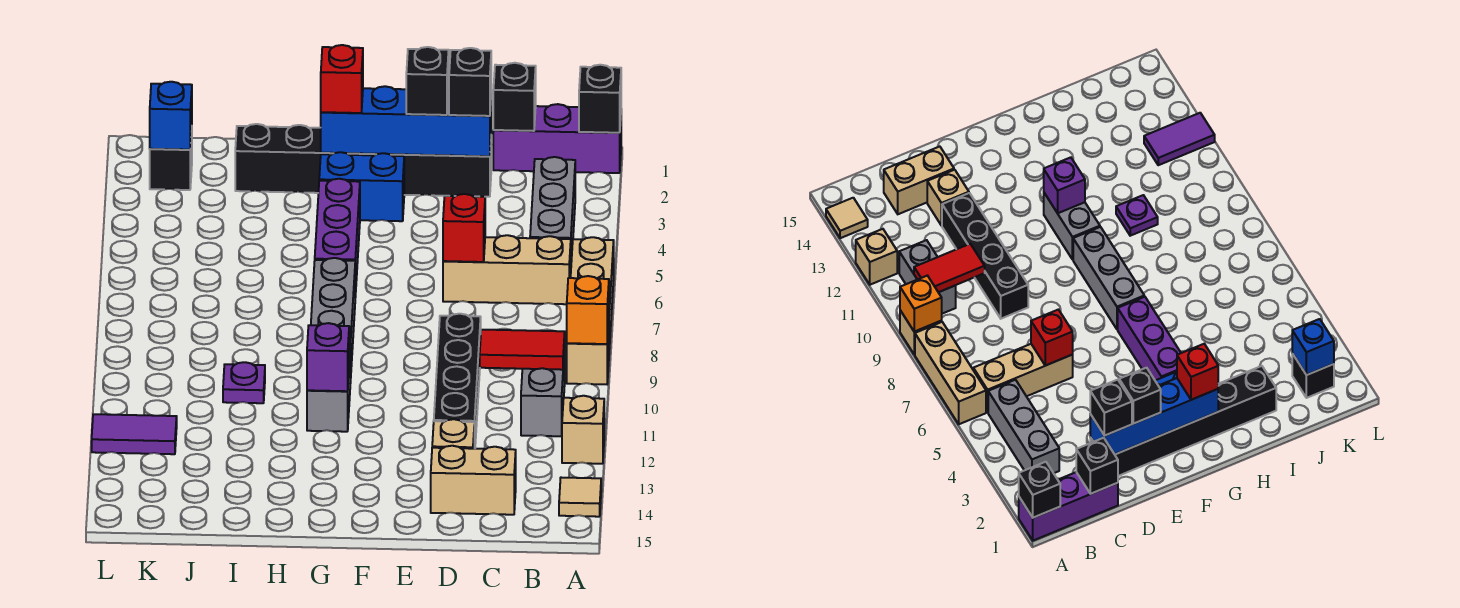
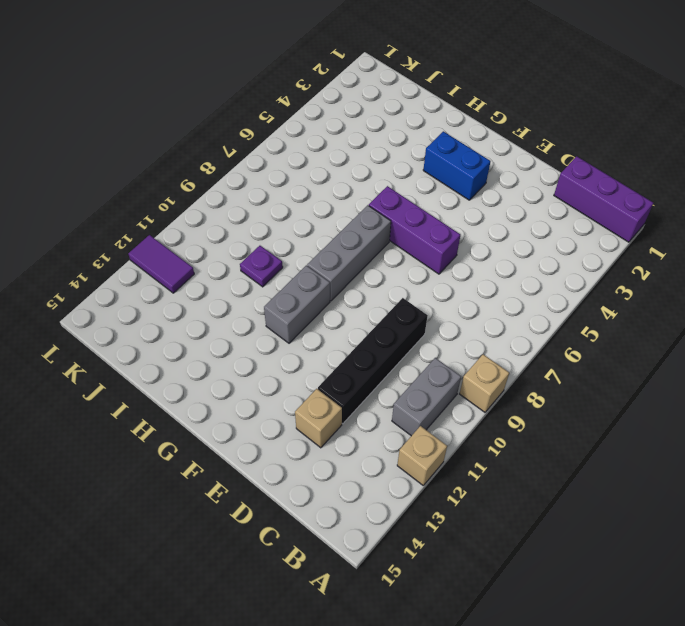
purple 1x3 brick [369,186,460,274] -> purple 1x3 brick turned to [315,179,360,297]
none -> tan 1x3 brick [571,237,614,350]
none -> tan 1x1 tile [559,478,601,517]
none -> grey 1x3 brick [530,157,575,262]
none -> tan 1x3 brick [443,235,571,304]

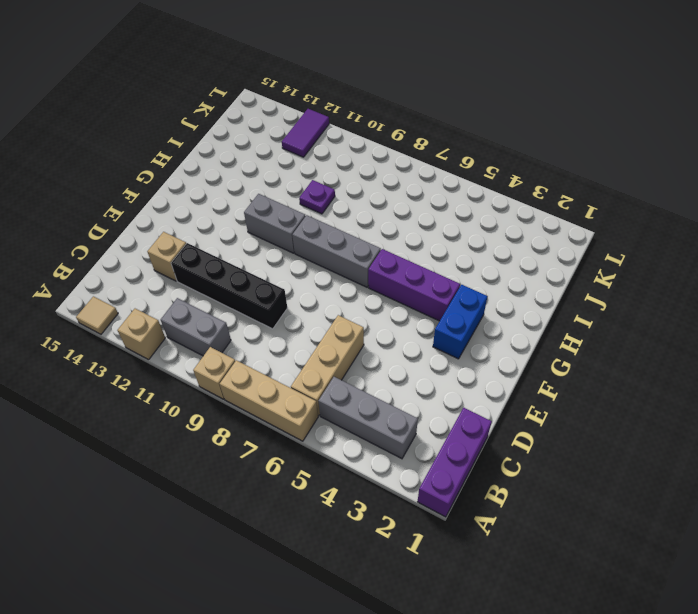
none -> tan 1x2 brick [431,446,516,515]
none -> black 1x6 brick [235,124,491,197]
none -> black 1x1 brick [150,131,192,190]
none -> black 1x1 brick [579,65,621,133]

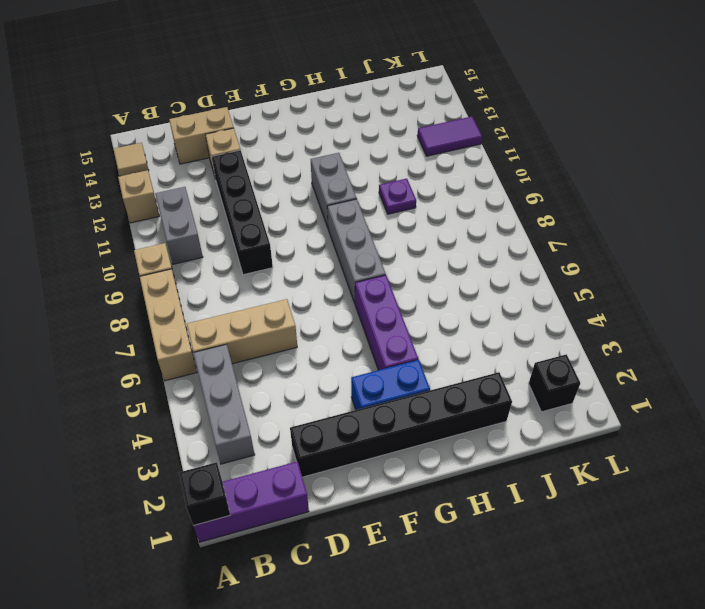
none -> orange 1x1 brick [567,276,609,344]
none -> red 1x2 tile [480,330,565,370]
none -> black 1x1 brick [493,63,536,131]
none -> blue 1x4 brick [321,86,491,156]

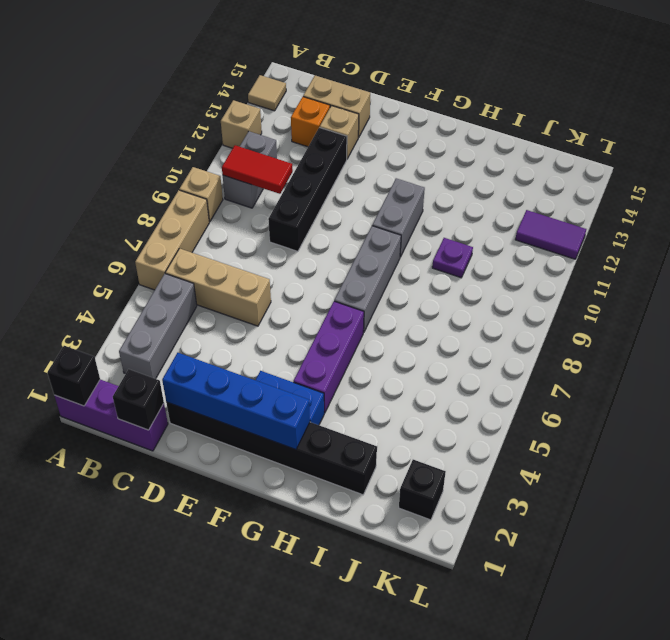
orange 1x1 brick [291,97,330,147] -> orange 1x1 brick moved to [567,276,609,344]
none -> red 1x1 brick [443,194,485,262]
none -> purple 1x1 brick [307,323,349,391]
none -> blue 1x1 brick [150,82,192,150]
none -> black 1x1 brick [449,48,491,116]

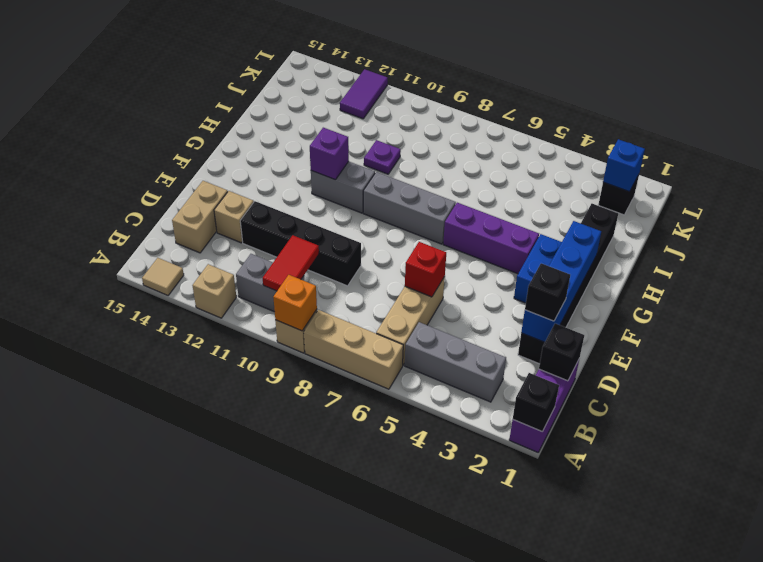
none -> black 1x1 brick [406,47,449,115]
none -> red 1x1 brick [321,45,363,113]

